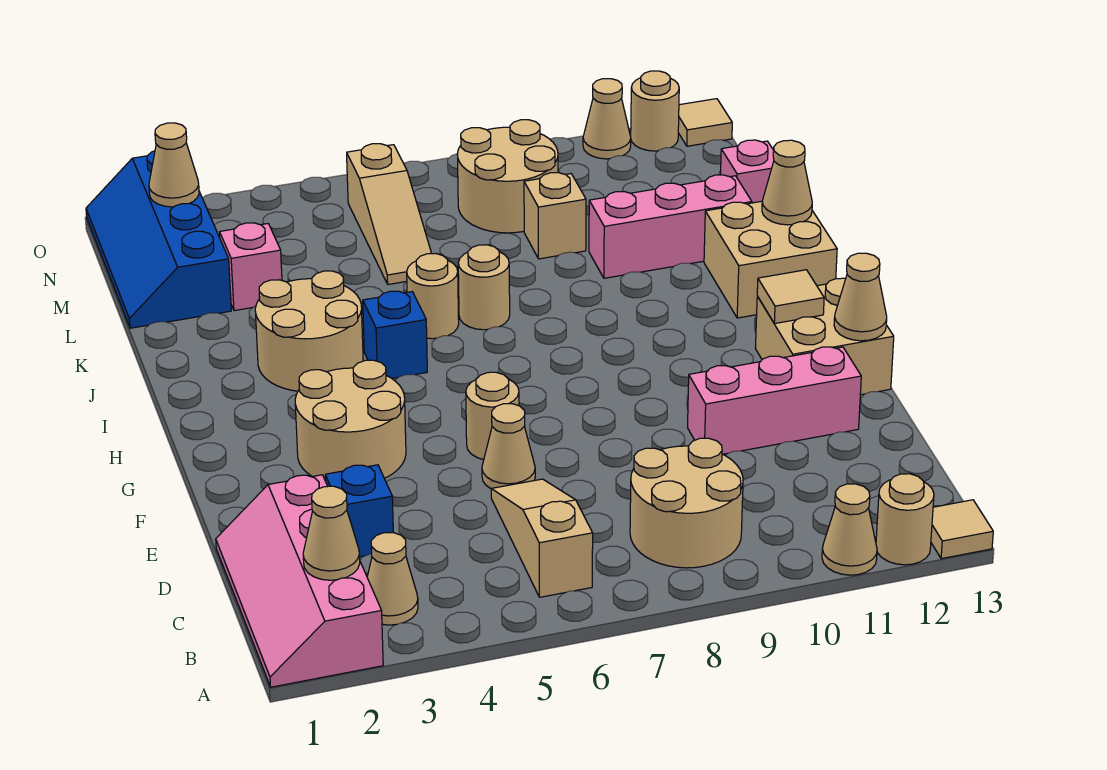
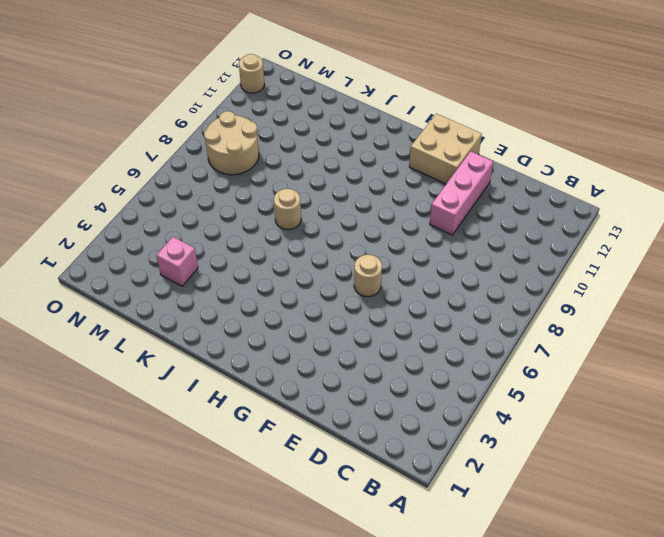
none -> pink 2x4 slope [216,475,383,687]
none -> tan 1x1 cone [822,484,877,575]
none -> tan 1x1 round brick [876,474,934,565]
none -> tan 1x1 tile [931,500,993,559]

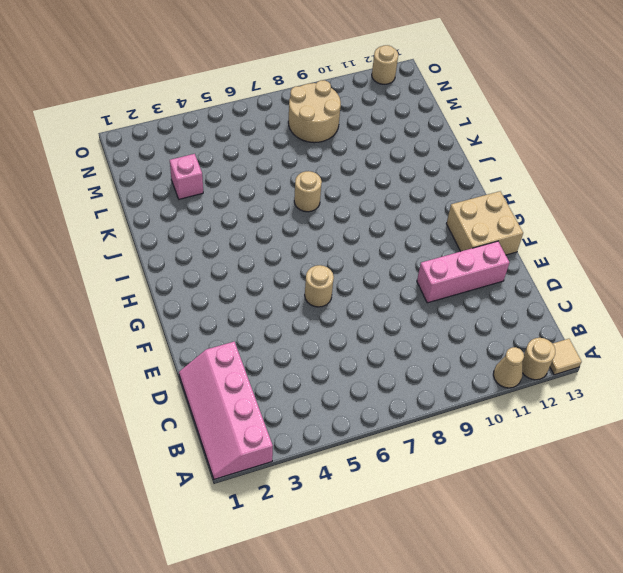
none -> tan 1x1 cone [367,533,418,625]
none -> tan 1x3 slope [491,479,593,597]
none -> tan 2x2 round brick [630,438,743,568]
none -> blue 1x1 brick [325,465,393,557]

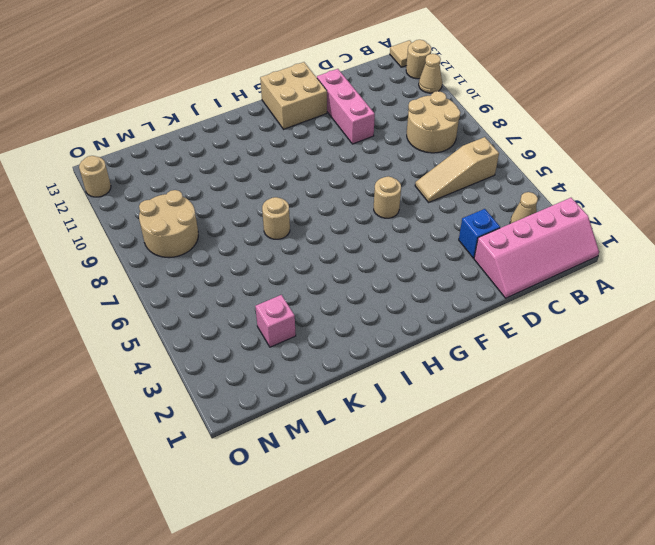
none -> tan 1x1 cone [482,404,535,489]
none -> tan 2x2 round brick [295,360,406,479]
none -> tan 2x2 round brick [255,271,363,391]
none -> blue 1x1 brick [363,291,427,379]

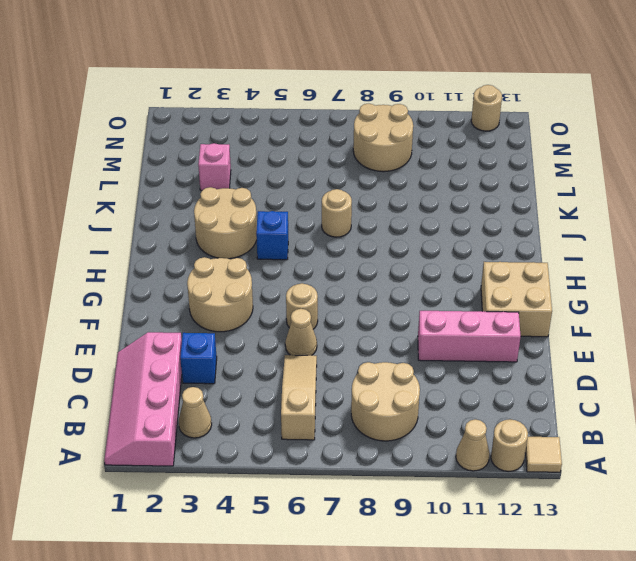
none -> tan 2x2 brick [704,201,837,318]
none -> tan 1x1 round brick [407,253,459,339]
none -> pink 1x3 brick [589,175,752,278]
none -> blue 2x4 slope [86,151,231,328]

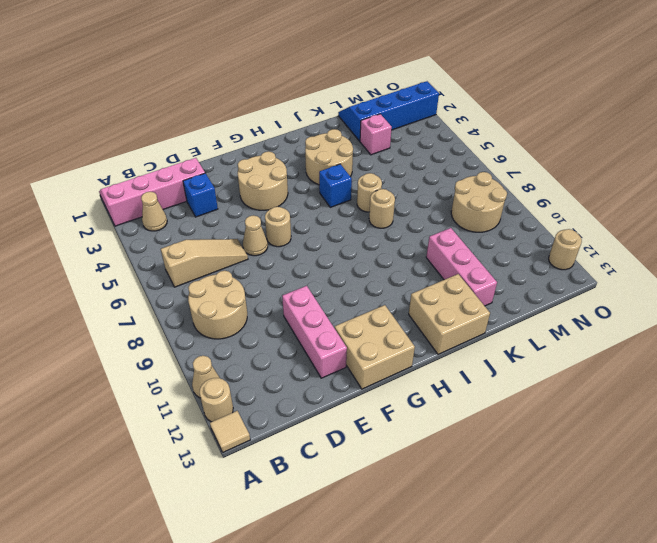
none -> tan 1x3 slope [347,144,432,284]
none -> tan 1x1 brick [524,173,586,259]
none -> pink 1x1 brick [721,140,774,203]
none -> tan 1x1 cone [583,79,631,159]

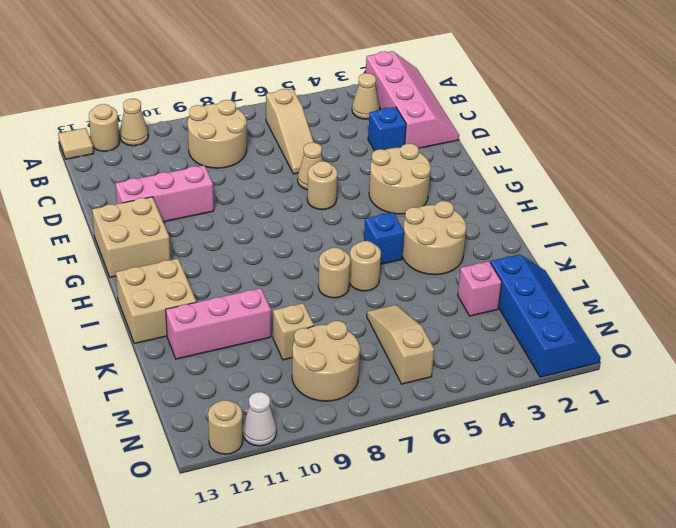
white 1x1 cone [243,392,276,446] -> tan 1x1 cone [583,79,631,159]
none -> pink 1x1 brick [721,140,774,203]
none -> tan 1x1 tile [678,99,732,146]
none -> tan 1x1 cone [303,486,360,580]
none -> tan 1x1 cone [834,253,887,341]

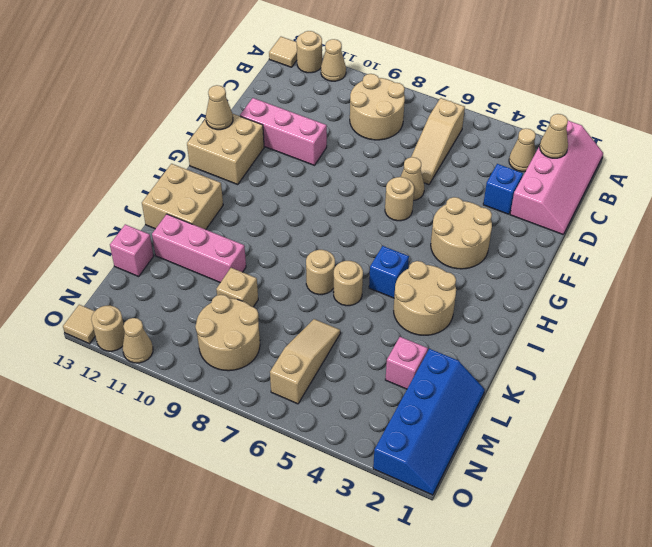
none -> tan 1x1 tile [757,270,824,324]
none -> tan 1x1 cone [762,140,812,225]
none -> tan 1x1 cone [149,123,199,207]

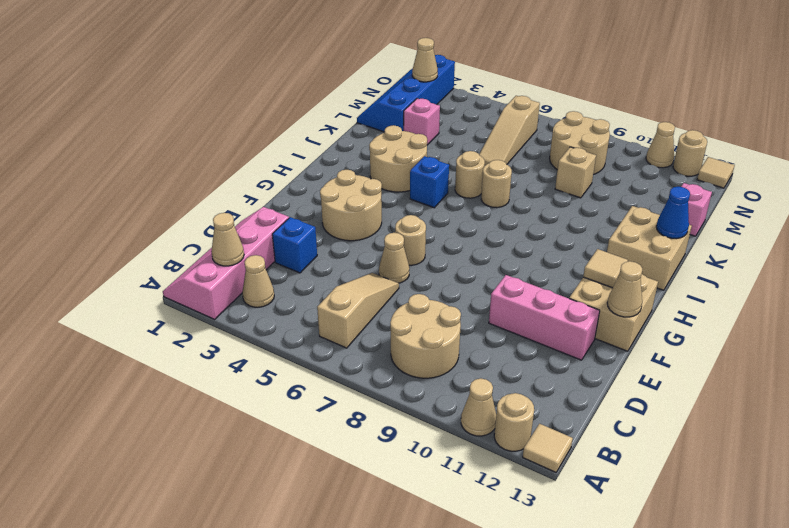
blue 1x1 cone [656,187,690,239] -> tan 1x1 cone [762,140,812,225]
none -> pink 1x3 brick [589,175,752,278]

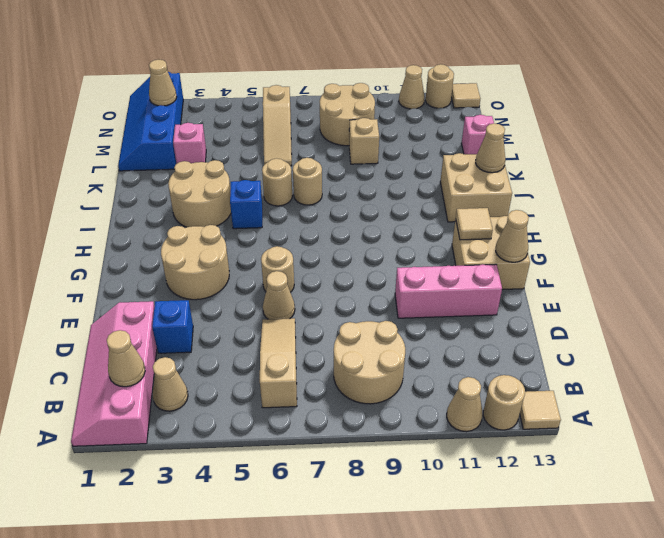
none -> pink 1x3 brick [589,175,752,278]

